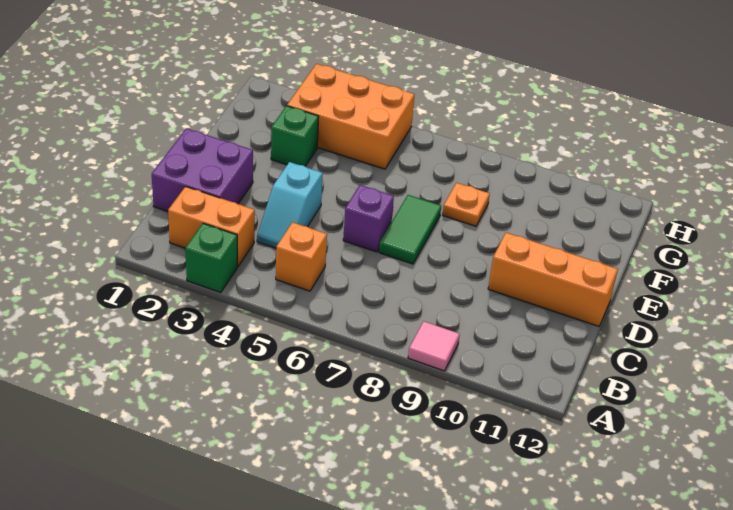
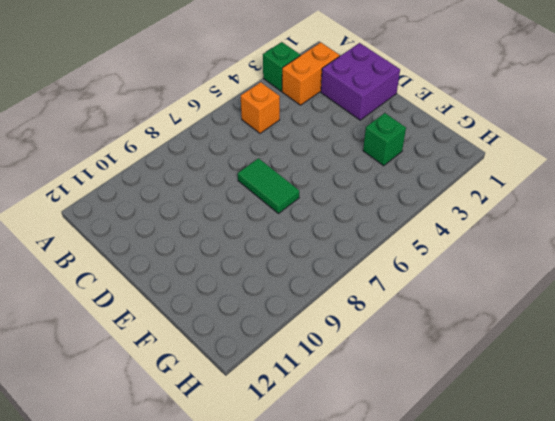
none -> pink 1x1 tile [408,321,460,371]
none -> cyan 1x2 slope [257,162,323,248]
none -> purple 1x1 brick [343,185,394,252]

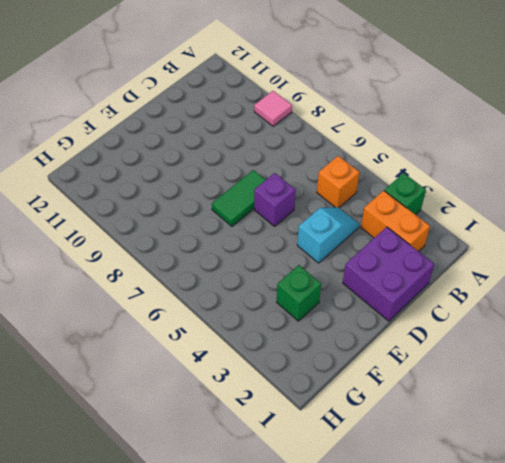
none -> orange 1x3 brick [488,233,618,326]
none -> orange 1x1 plate [443,183,490,226]
none -> orange 2x3 brick [287,64,415,169]

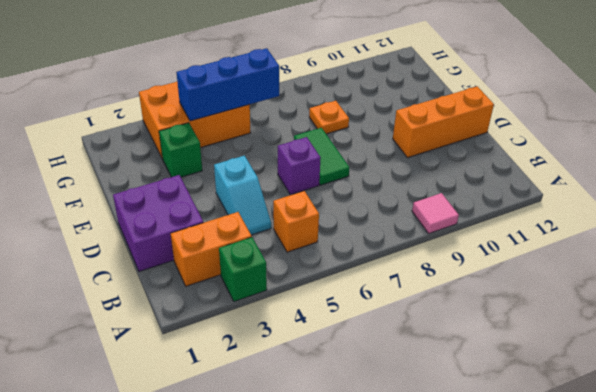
blue 1x3 brick [176,48,279,121] -> none

